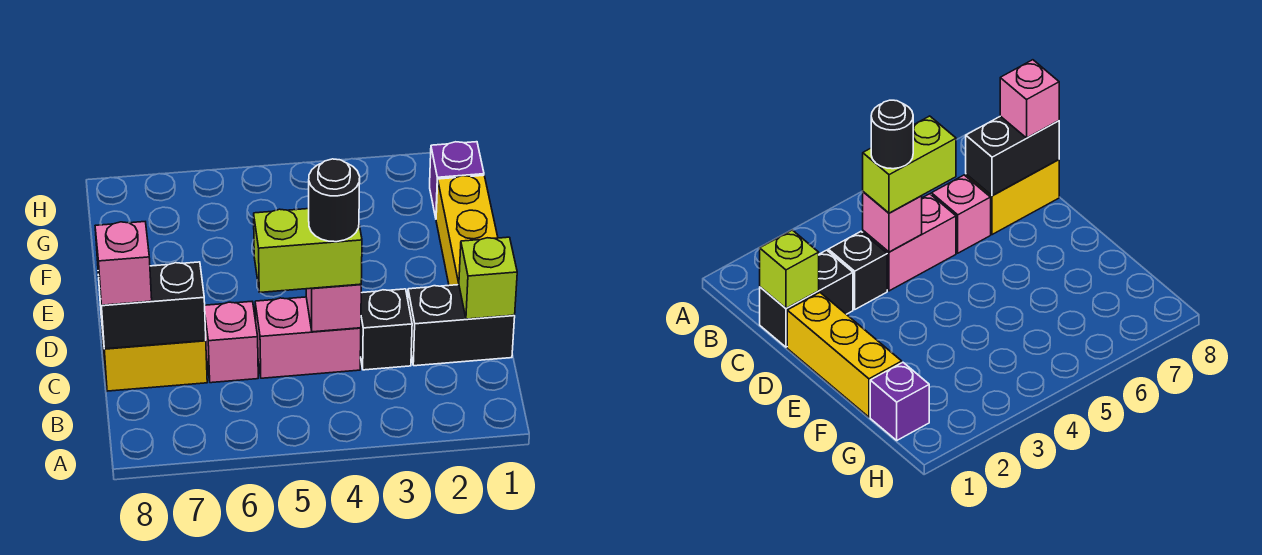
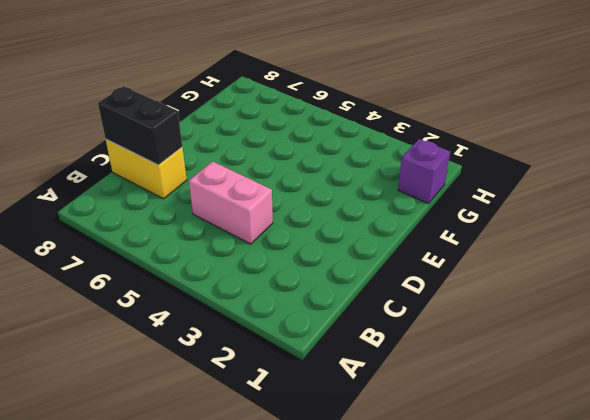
none -> black 1x2 brick [408,285,515,366]
none -> black 1x1 brick [360,289,412,370]
none -> pink 1x1 brick [205,302,258,383]

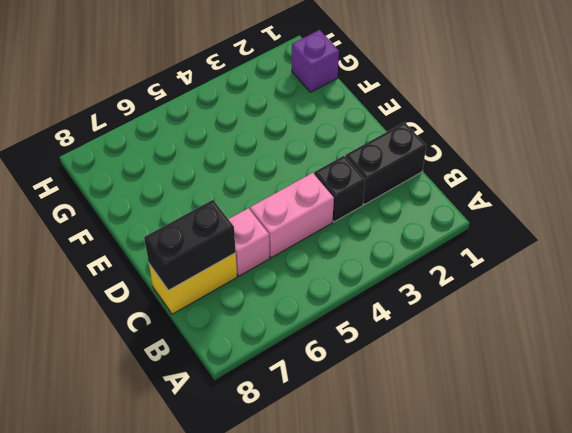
none -> yellow 1x3 brick [436,175,498,285]
none -> lime 1x1 brick [459,237,517,319]
none -> pink 1x1 brick [306,284,361,332]

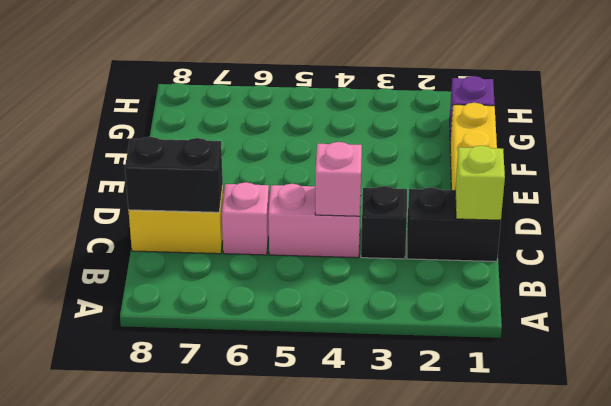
none -> lime 1x2 brick [254,209,362,292]
none -> pink 1x1 brick [95,222,152,305]
none -> black 1x1 round brick [309,159,360,242]

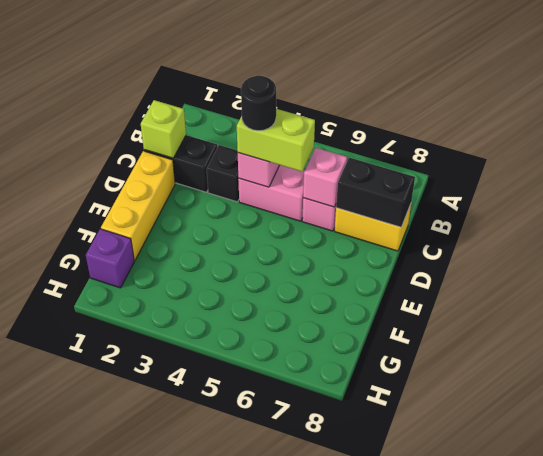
pink 1x1 brick [303,148,347,207] -> pink 1x1 brick moved to [95,222,152,305]

